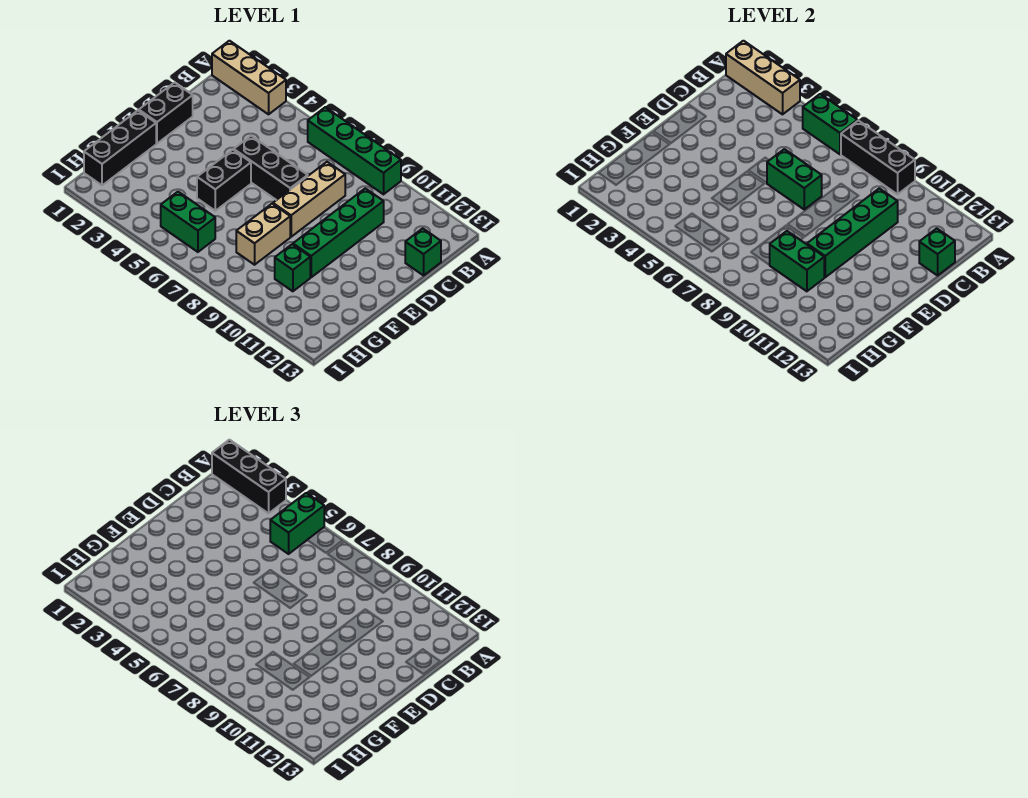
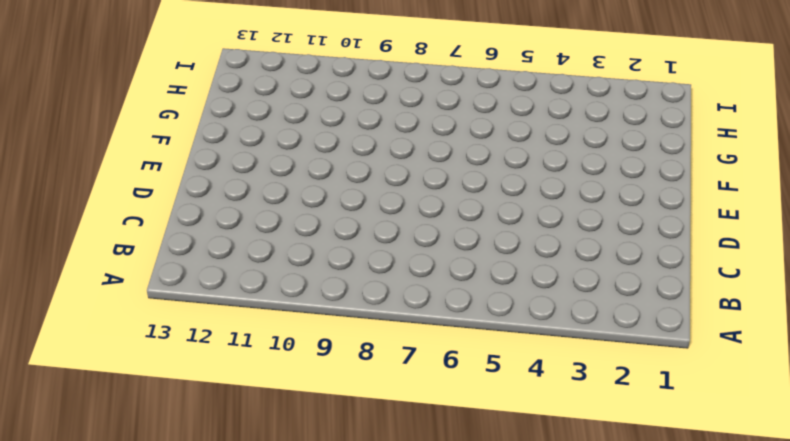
none -> tan 1x3 brick [212,41,286,114]
none -> green 1x4 brick [308,107,401,194]
none -> tan 1x3 brick [273,162,345,237]

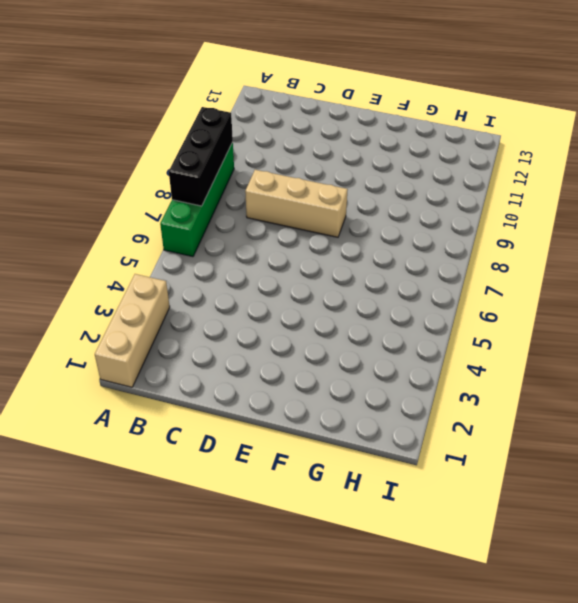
none -> green 1x4 brick [293,188,384,277]
none -> green 1x1 brick [405,228,441,275]
none -> black 1x2 brick [139,83,193,143]

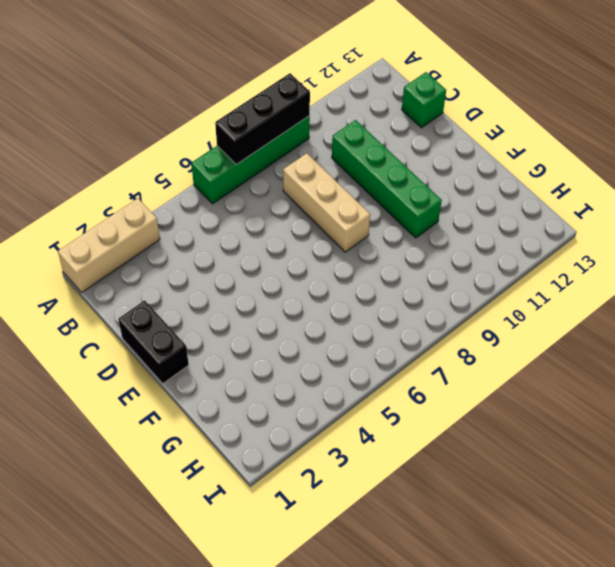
none -> black 1x3 brick [234,136,308,200]
none -> black 1x2 brick [197,150,251,211]
none -> black 1x3 brick [84,111,156,185]

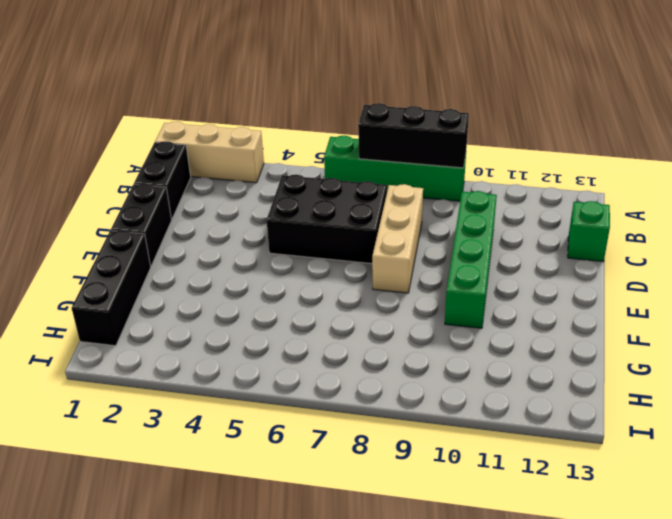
black 1x2 brick [134,141,191,219] -> black 1x2 brick moved to [197,150,251,211]
black 2x3 brick [267,175,387,264] -> black 1x3 brick [234,136,308,200]
none -> tan 1x2 brick [236,204,290,265]
none -> green 1x1 brick [275,244,310,291]
none -> green 1x2 brick [161,192,215,252]

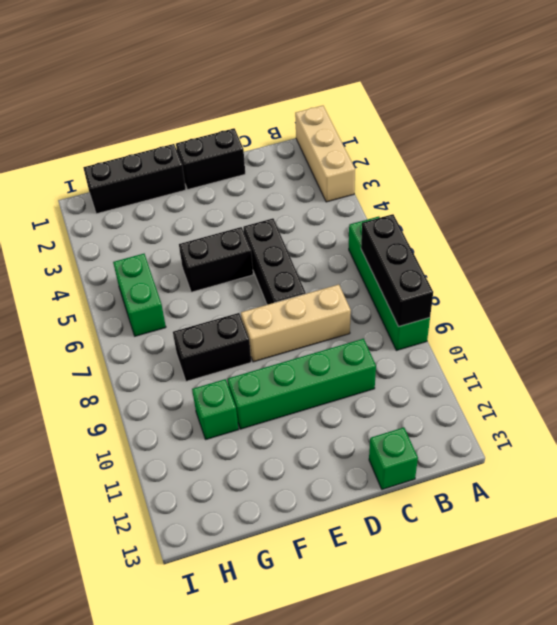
black 1x2 brick [173,313,251,381] -> tan 1x2 brick [236,204,290,265]
none -> tan 1x3 brick [726,41,800,114]
none -> green 1x2 brick [803,94,857,154]
none -> green 1x4 brick [807,188,898,277]

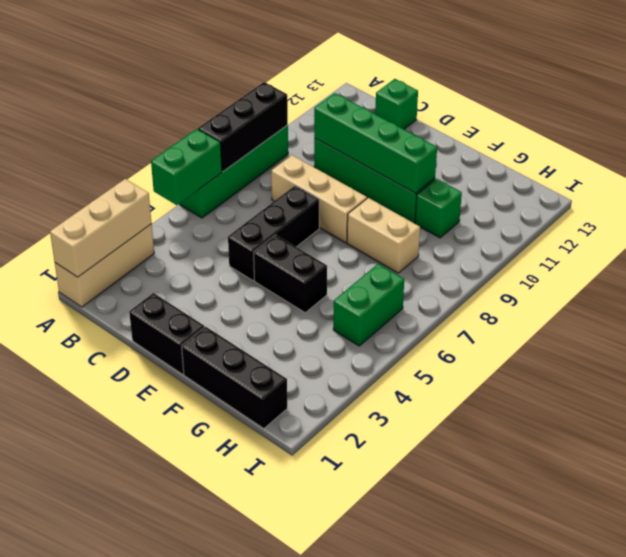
none -> green 1x1 brick [919,228,955,275]
none -> green 1x2 brick [767,149,822,209]
none -> green 1x2 brick [770,231,824,291]

